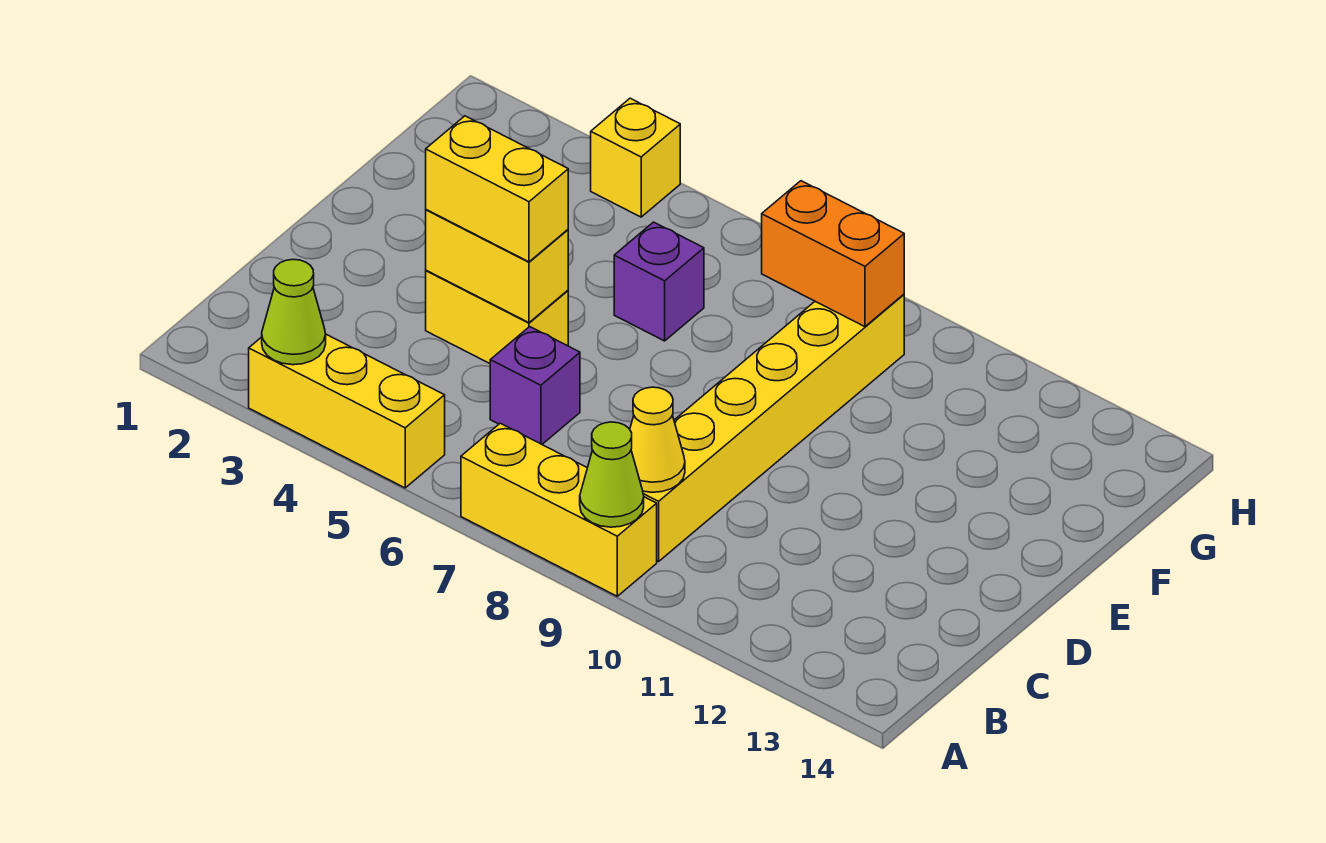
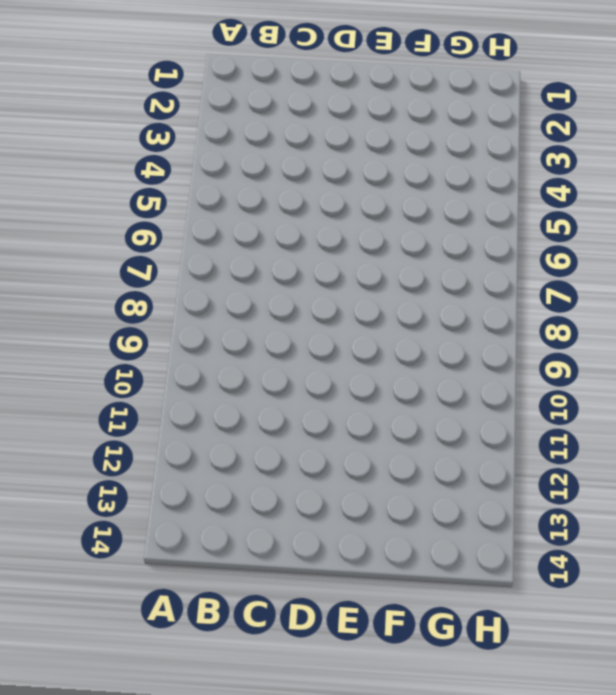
none -> yellow 1x3 brick [249,334,445,488]
none -> yellow 1x3 brick [461,423,657,596]
none -> yellow 1x6 brick [643,294,904,561]

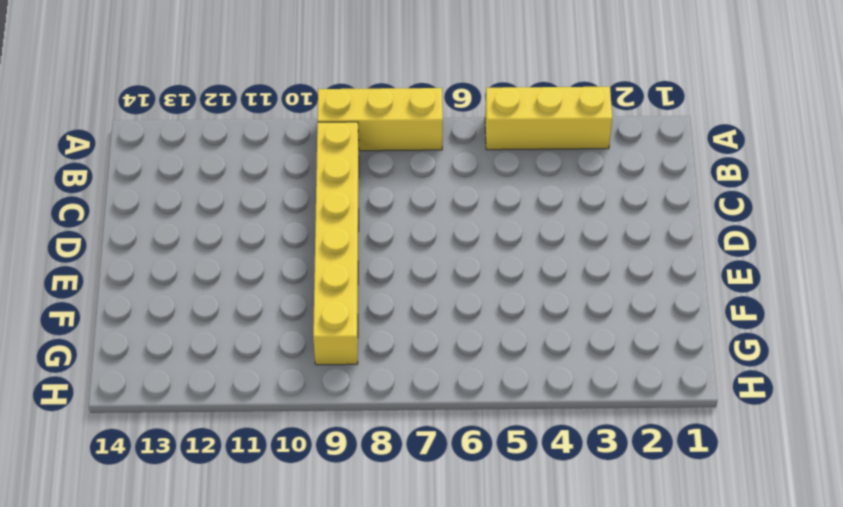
none -> purple 1x1 brick [490,327,580,444]
none -> yellow 1x2 brick [426,270,568,363]
none -> purple 1x1 brick [614,222,704,341]

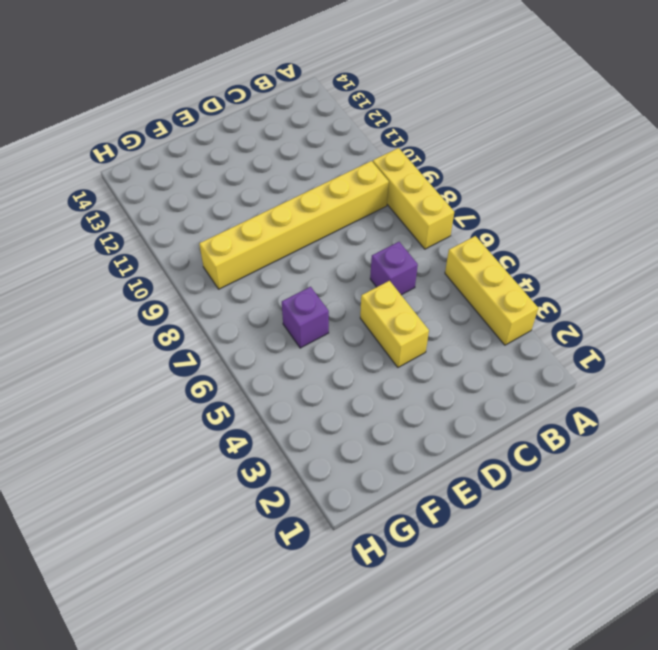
none -> yellow 1x1 brick [591,98,680,217]
none -> lime 1x1 cone [262,260,326,365]
none -> lime 1x1 cone [580,422,644,527]

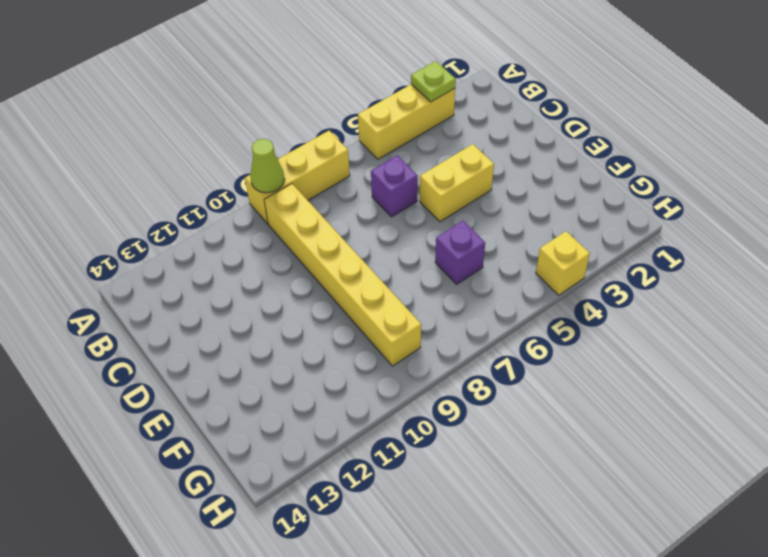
lime 1x1 plate [411,61,456,102] -> lime 1x1 cone [262,260,326,365]
none -> yellow 1x1 cone [630,387,685,492]
none -> yellow 1x2 brick [426,210,568,323]
none -> orange 1x2 brick [762,181,904,327]

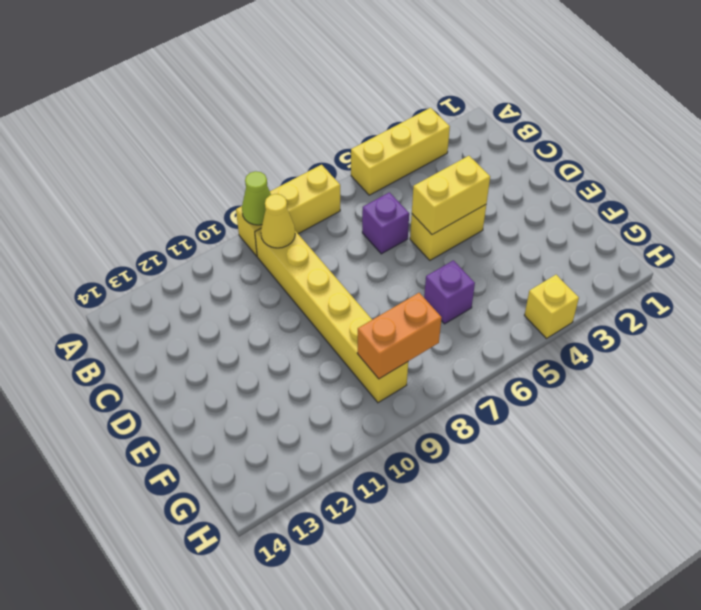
none -> lime 1x1 cone [262,260,326,365]
none -> yellow 1x2 brick [426,116,568,262]

